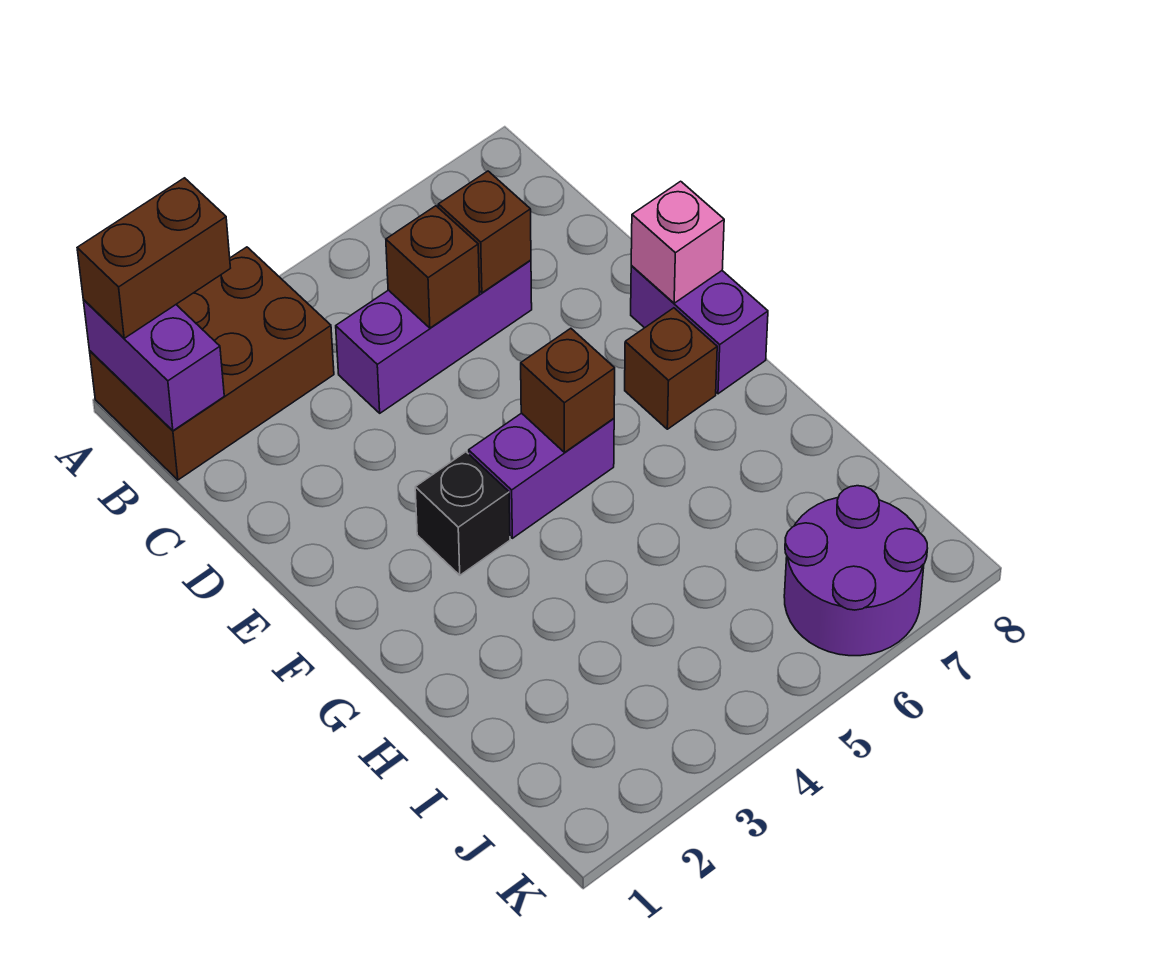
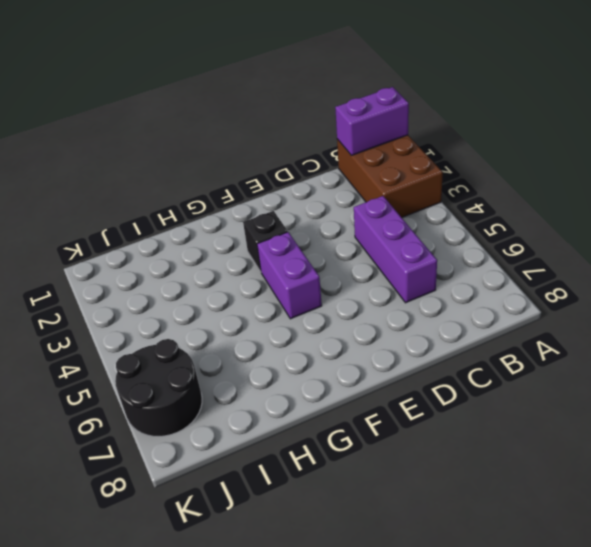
black 2x2 round brick [115,339,202,437] -> purple 2x2 round brick [784,486,928,656]
none -> purple 1x2 brick [631,266,768,394]
none -> brown 1x1 brick [625,308,717,429]
none -> brown 1x1 brick [386,206,479,328]

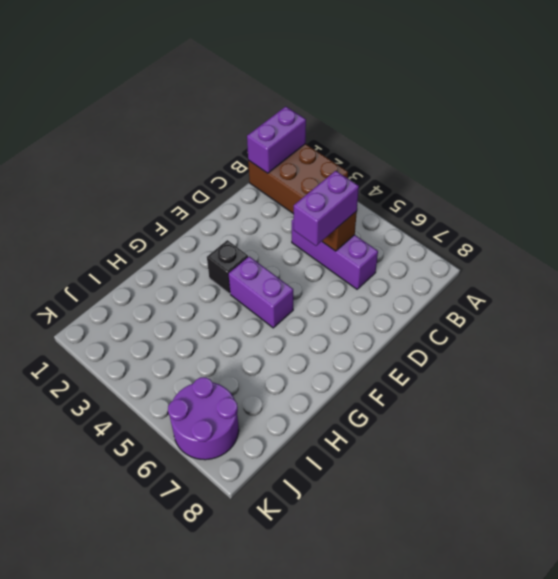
purple 1x2 brick [294,171,359,246] -> purple 1x2 brick moved to [631,266,768,394]
none -> brown 1x1 brick [625,308,717,429]
none -> brown 1x1 brick [438,171,531,293]
none -> pink 1x1 brick [631,181,724,303]

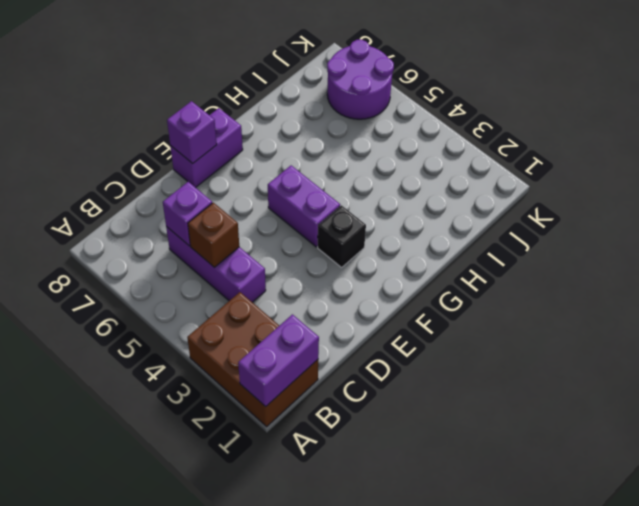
purple 1x1 brick [163,182,212,246] -> brown 1x1 brick [438,171,531,293]
purple 1x1 brick [167,101,217,164] -> pink 1x1 brick [631,181,724,303]
none -> brown 1x1 brick [625,308,717,429]
none -> brown 1x1 brick [521,328,615,453]
none -> brown 1x2 brick [77,178,230,338]

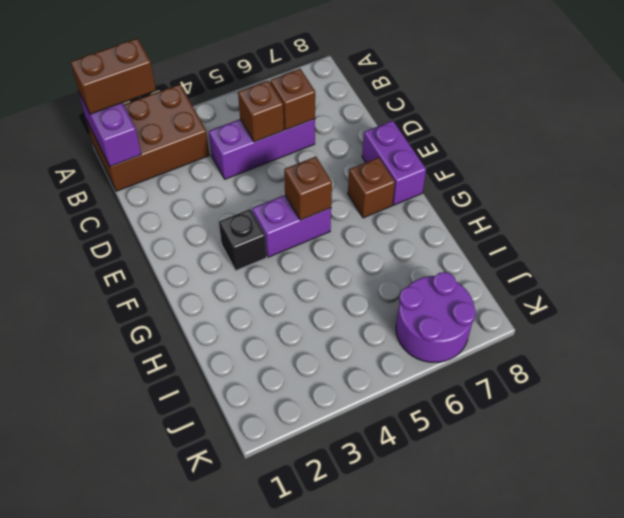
none -> pink 1x1 brick [631,181,724,303]

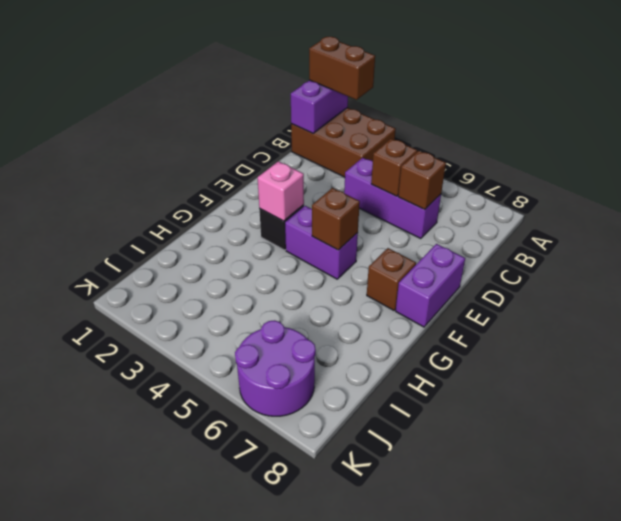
pink 1x1 brick [257,161,304,221] -> pink 1x1 brick moved to [631,181,724,303]

